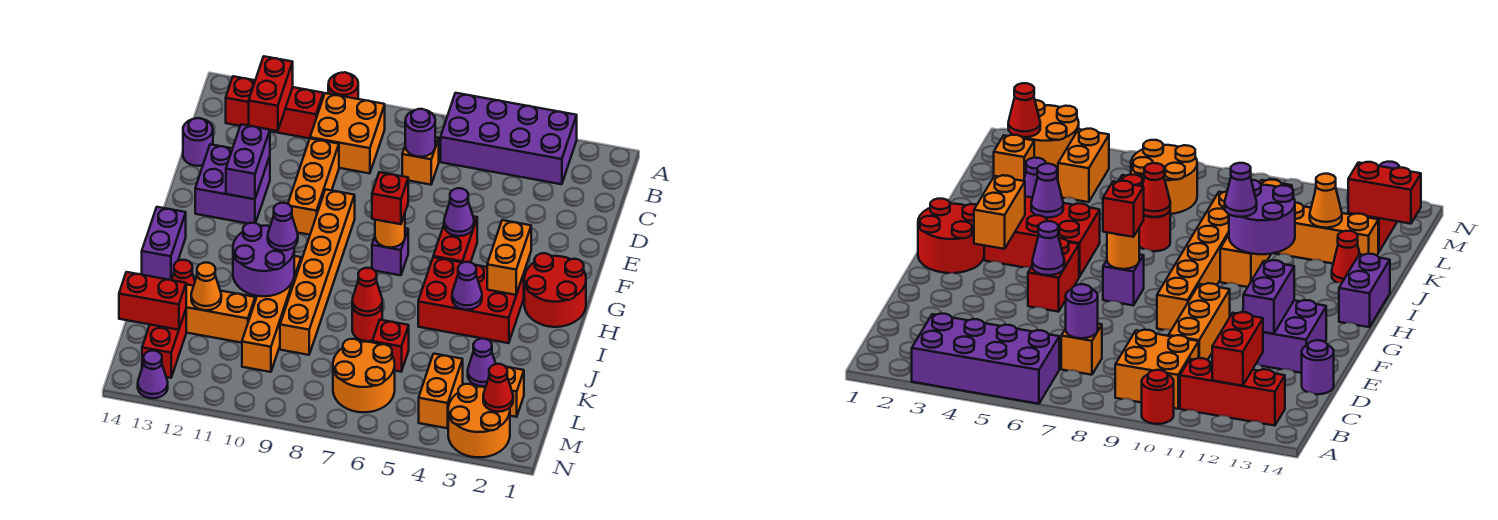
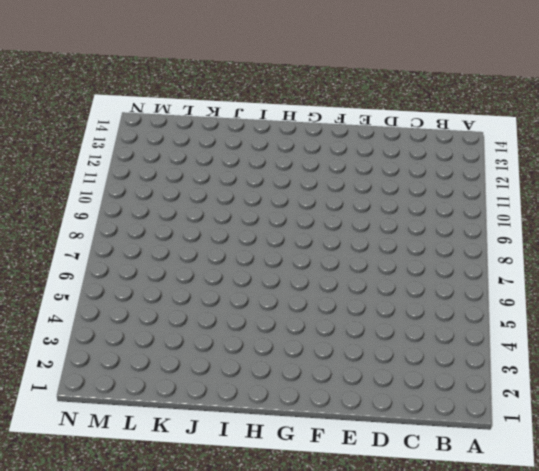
none -> purple 2x4 brick [441,93,577,184]
none -> red 1x1 round brick [328,72,358,99]
none -> orange 2x2 brick [310,93,385,173]
none -> red 1x3 brick [226,76,323,138]

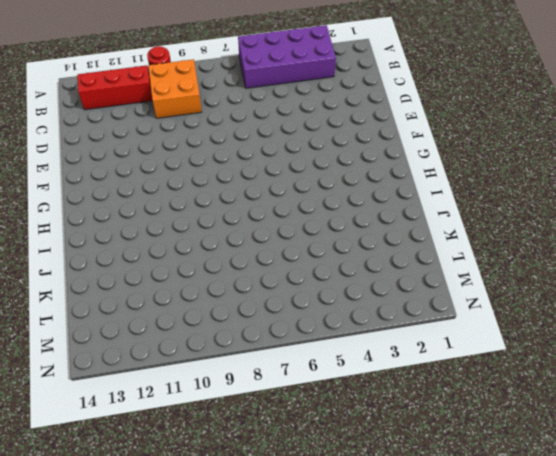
none -> orange 1x1 brick [402,137,439,185]
none -> orange 1x3 brick [288,139,339,235]
none -> purple 1x1 round brick [183,118,213,166]
none -> purple 2x2 brick [195,144,270,224]

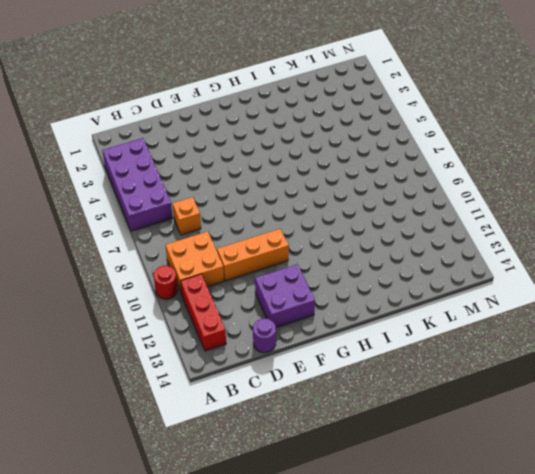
none -> red 1x2 brick [433,216,477,263]
none -> orange 1x6 brick [280,189,355,355]
none -> red 2x2 round brick [524,253,586,327]
none -> purple 1x1 brick [372,228,408,275]

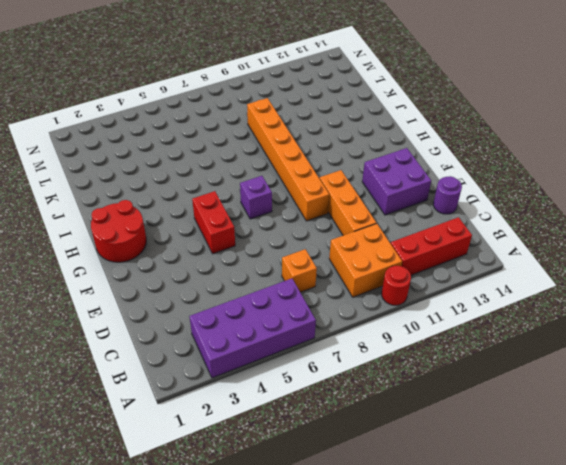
none -> red 2x3 brick [418,257,524,343]
none -> purple 1x2 brick [142,207,186,280]
none -> orange 1x4 brick [242,256,301,372]
none -> red 1x1 round brick [352,306,382,341]

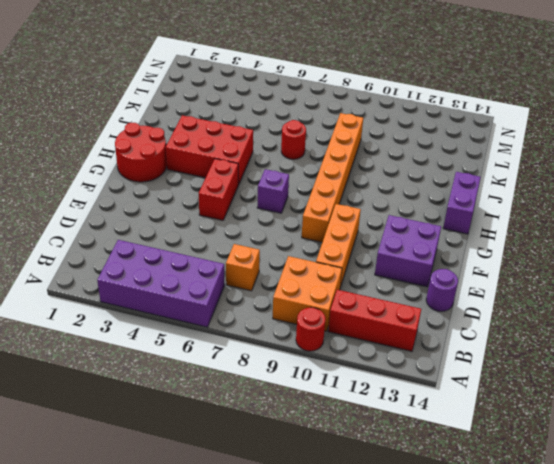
none -> orange 1x4 brick [242,256,301,372]
none -> red 1x1 cone [172,260,195,286]
none -> purple 1x1 cone [468,339,496,386]
none -> red 1x1 brick [372,320,409,372]

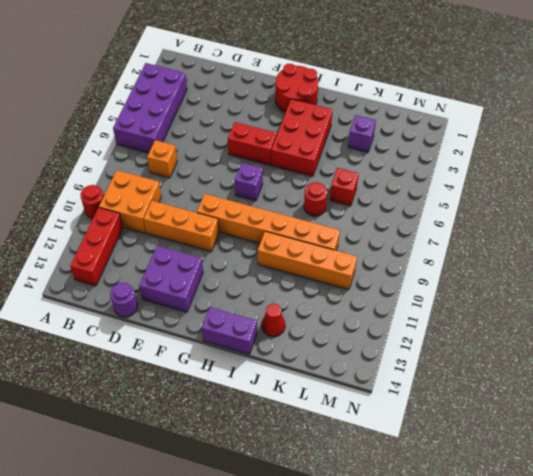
purple 1x1 brick [348,115,376,152] -> purple 1x1 cone [468,339,496,386]
none -> orange 1x3 brick [186,284,255,343]
none -> orange 1x1 brick [506,367,524,417]
none -> orange 1x2 brick [419,354,463,428]
none -> orange 2x2 round brick [333,339,395,412]

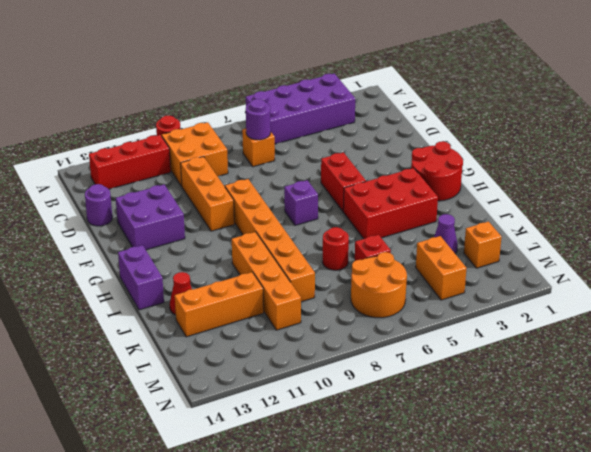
none -> red 1x2 brick [142,310,186,378]
none -> orange 2x2 round brick [448,384,510,457]
none -> purple 1x1 cone [138,351,168,398]
none -> red 1x2 brick [249,56,293,131]

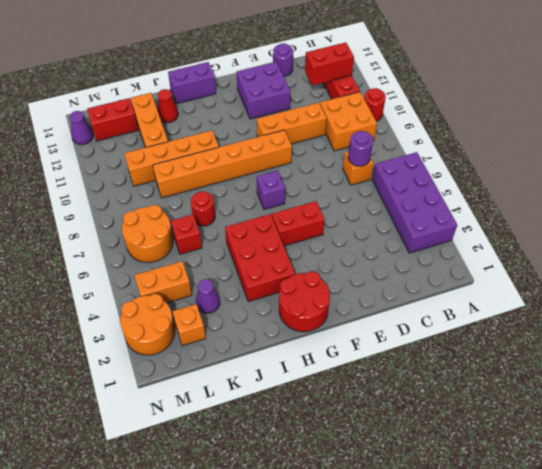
none -> purple 1x2 brick [226,124,270,199]
none -> purple 1x1 cone [444,188,474,236]
none -> orange 1x2 brick [487,220,531,295]
none -> orange 1x1 round brick [375,214,405,248]

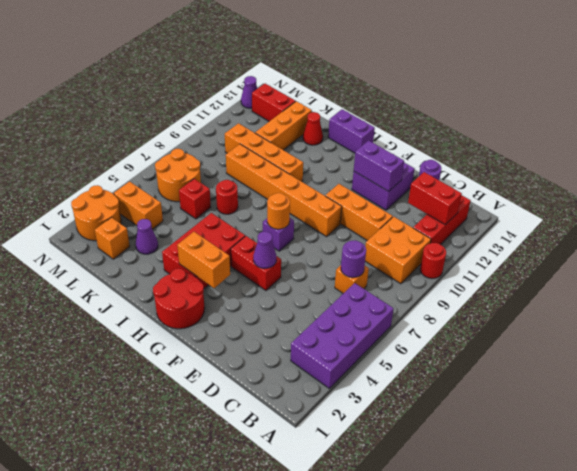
none -> purple 1x1 cone [452,262,482,310]
none -> purple 2x2 round brick [233,223,294,296]
none -> red 1x1 cone [352,268,382,316]
none -> orange 1x1 cone [191,263,221,310]

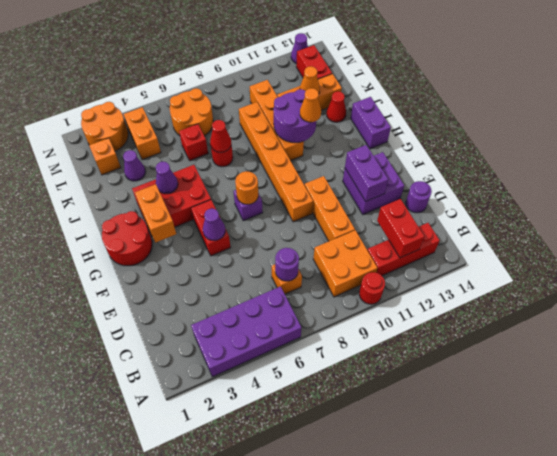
orange 1x1 cone [300,88,321,122] -> none
none -> red 1x2 brick [119,272,186,330]
none -> red 1x1 cone [483,364,513,412]
none -> red 1x1 brick [372,172,408,224]
none -> purple 1x1 cone [268,203,298,251]

